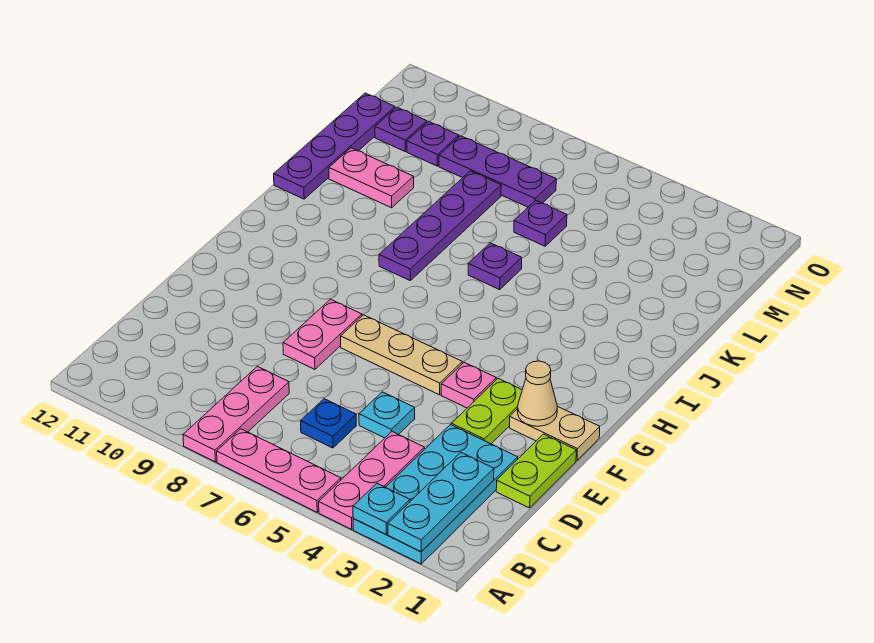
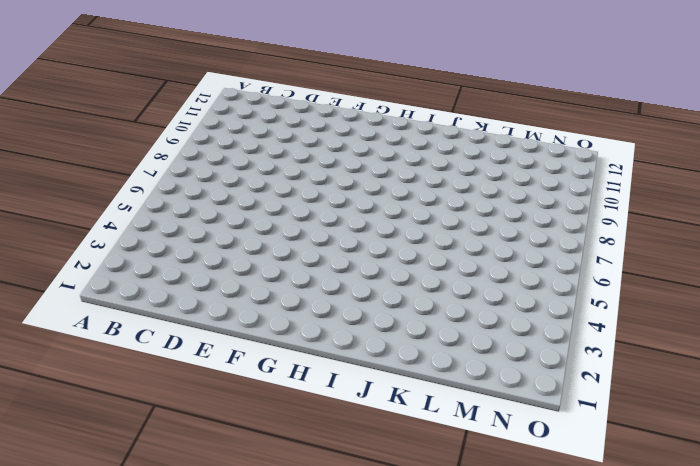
none -> cyan 2x4 plate [353,425,518,564]
none -> pink 1x3 plate [319,432,424,529]
none -> pink 1x3 plate [217,429,341,512]

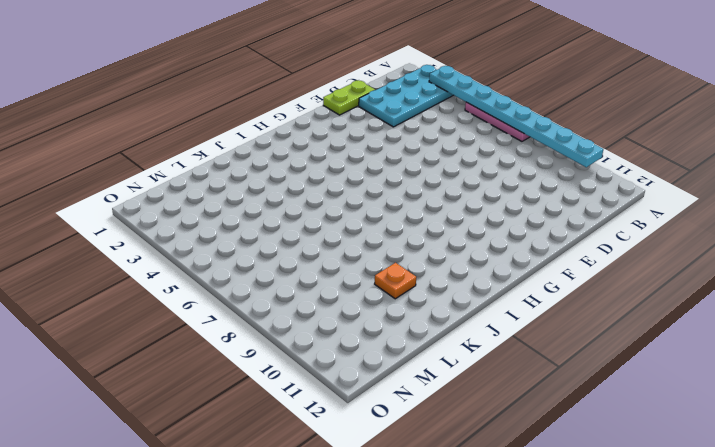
cyan 1x8 plate [429,66,603,167] -> cyan 1x1 plate [353,484,410,534]
orange 1x1 plate [375,263,416,299] -> pink 1x2 plate [329,148,414,208]
none -> pink 1x3 plate [319,432,424,529]
none -> pink 1x3 plate [183,366,289,462]
none -> blue 1x1 plate [301,399,356,448]

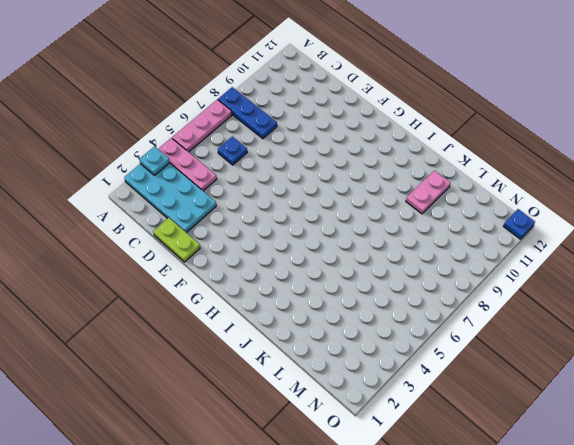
blue 1x3 plate [218,87,277,139] -> pink 1x3 plate [183,366,289,462]
blue 1x1 plate [503,209,535,239] -> none
none -> cyan 1x1 plate [359,392,415,438]
none -> lime 1x2 plate [451,379,522,444]
none -> pink 1x2 plate [283,299,362,369]

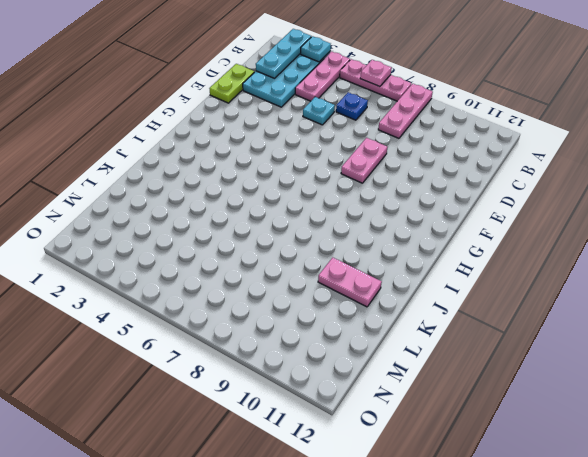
pink 1x1 plate [360,60,391,87] -> pink 1x1 plate moved to [441,362,496,408]
none -> lime 1x2 plate [451,379,522,444]
none -> tan 1x2 plate [510,406,600,460]
none -> tan 1x3 plate [341,315,462,395]

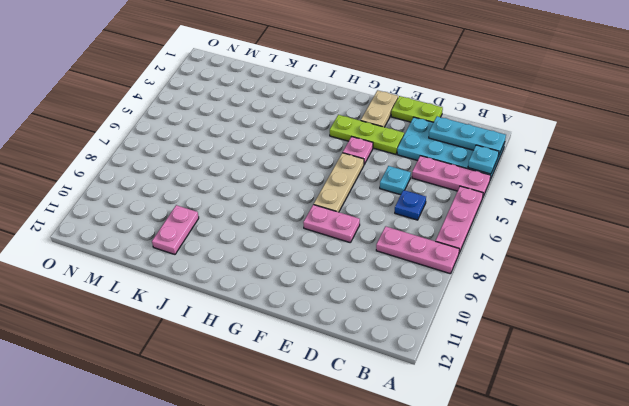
lime 1x3 plate [330,115,404,154] -> lime 1x2 plate [451,379,522,444]
none -> purple 1x4 plate [379,171,501,280]
none -> purple 1x1 plate [468,243,522,289]
none -> purple 1x4 plate [274,93,395,199]

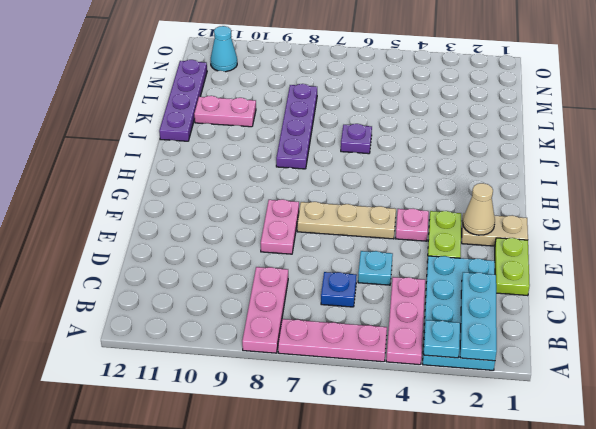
cyan 1x1 cone [211,26,237,72] -> none
none -> purple 1x1 plate [514,200,567,246]
none -> purple 1x3 plate [439,136,556,207]
none -> purple 1x1 plate [407,122,459,166]

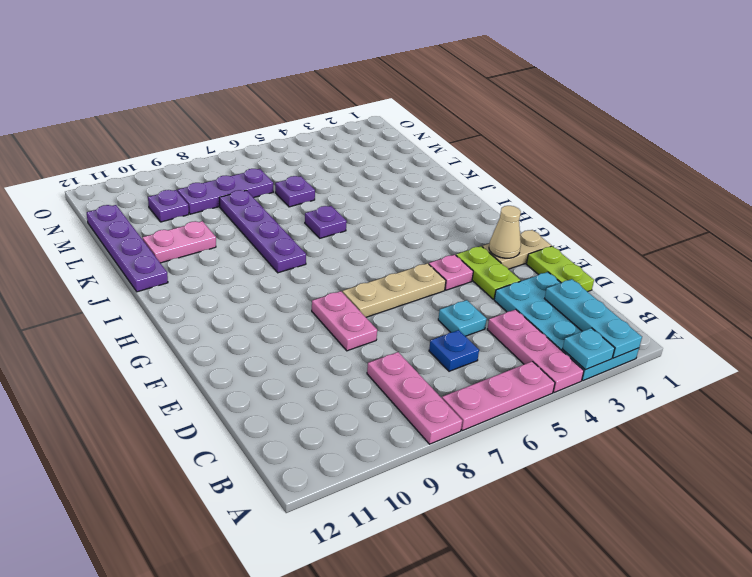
none -> purple 1x1 plate [375,107,427,151]

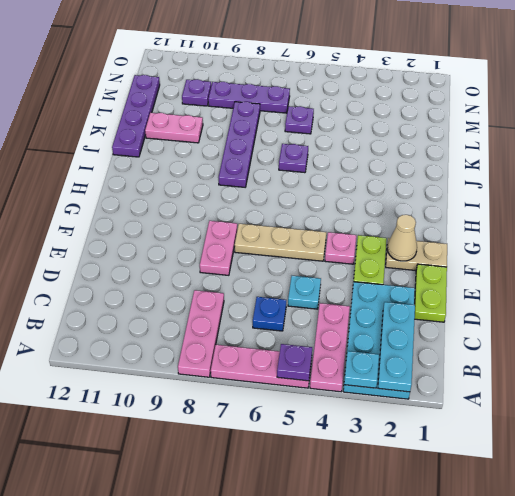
purple 1x1 plate [277,344,312,381] -> purple 1x1 plate moved to [375,107,427,151]

